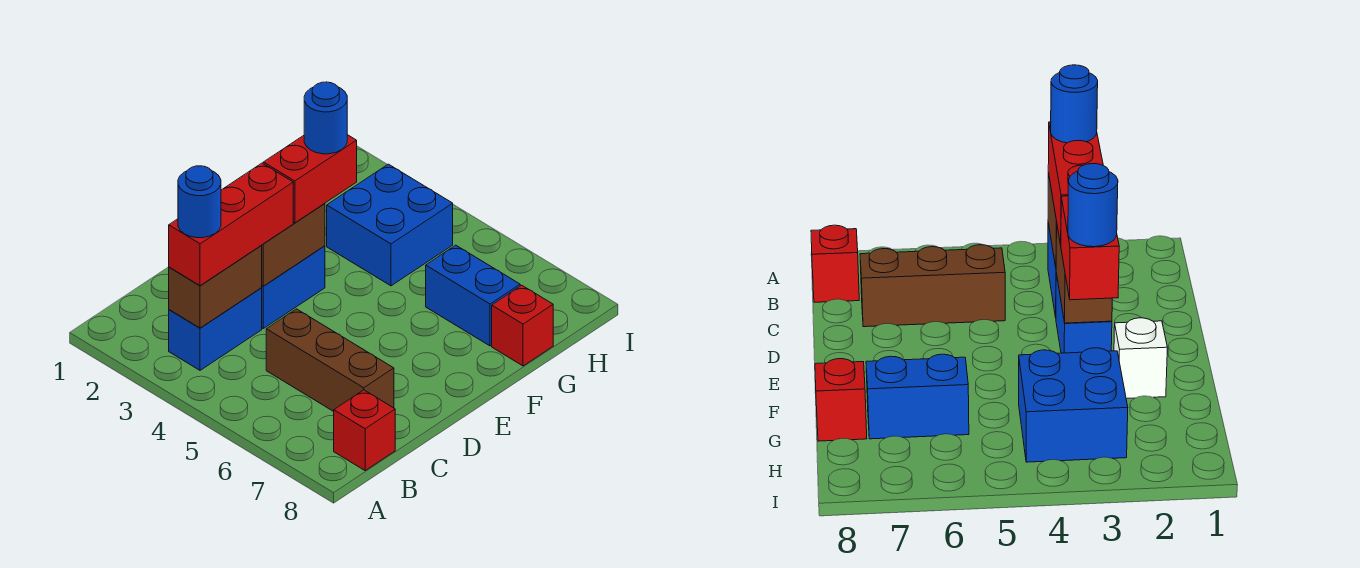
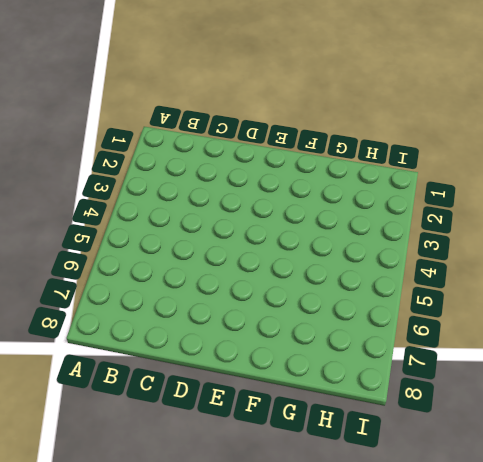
none -> blue 1x2 brick [169,288,262,370]
none -> red 1x1 brick [334,390,395,470]
none -> brown 1x3 brick [266,309,394,411]

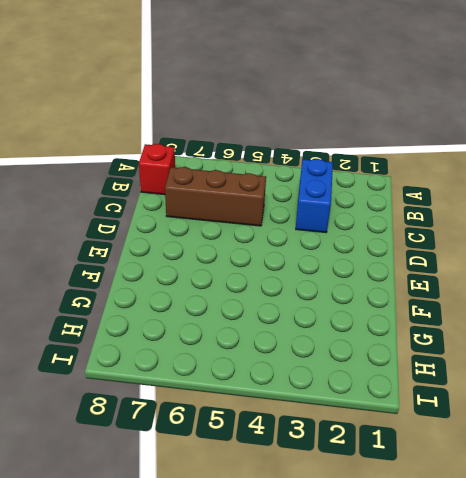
none -> blue 1x2 brick [262,246,325,328]
none -> white 1x1 brick [1114,318,1167,399]
none -> blue 2x2 brick [327,164,453,286]

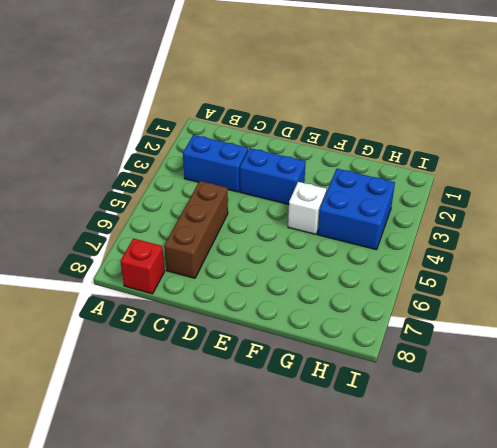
white 1x1 brick [288,182,326,234] -> white 1x1 brick moved to [1114,318,1167,399]
none -> blue 1x2 brick [426,245,520,346]
none -> red 1x1 brick [492,285,553,366]
none -> brown 1x2 brick [169,245,262,328]

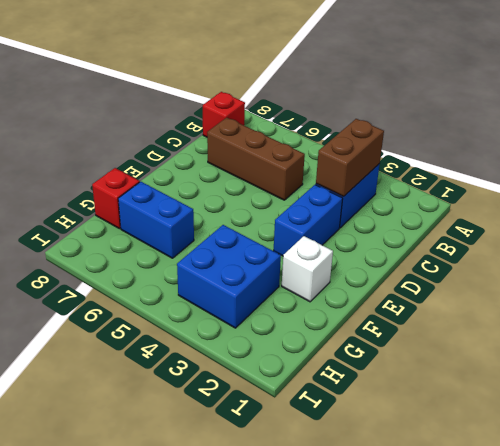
none -> brown 1x2 brick [262,203,325,286]
none -> red 1x3 brick [169,163,293,286]
none -> red 1x2 brick [263,135,357,223]

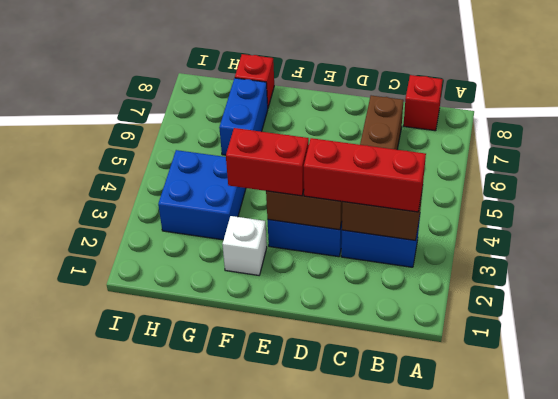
none -> blue 1x1 round brick [178,166,221,238]
none -> blue 1x1 round brick [304,82,347,154]

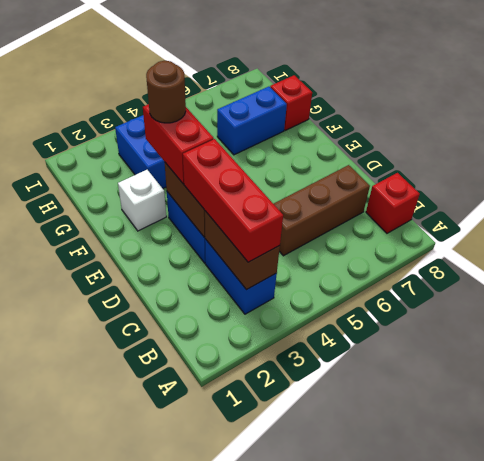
brown 1x1 round brick [146,61,186,123] -> blue 1x1 round brick [304,82,347,154]
none -> blue 1x1 round brick [178,166,221,238]

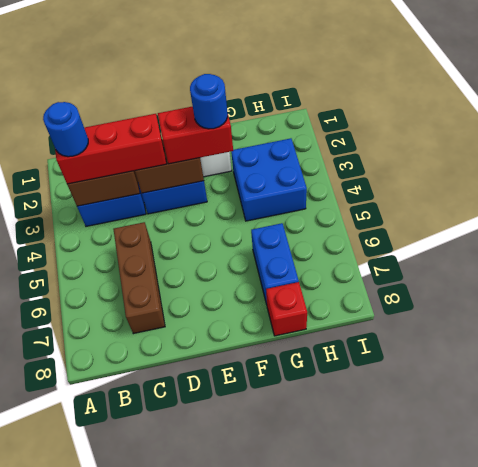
none -> red 1x1 brick [334,390,395,470]

